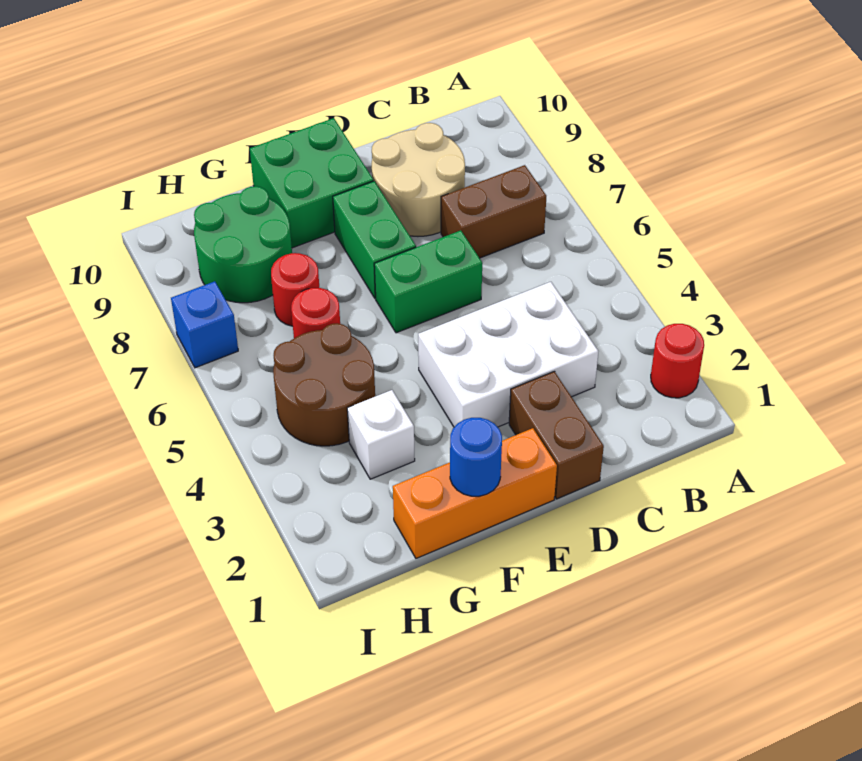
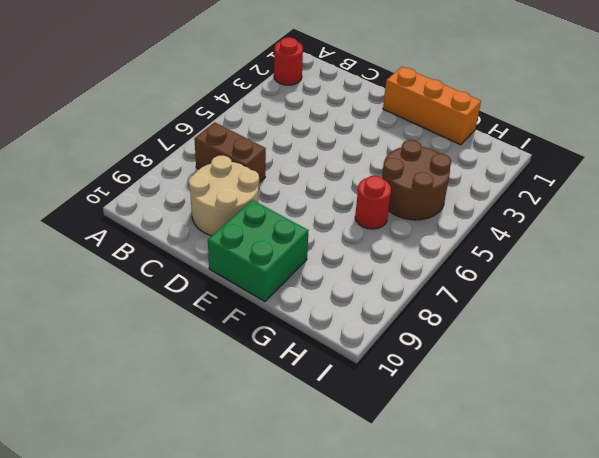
none -> white 2x3 brick [418,282,598,427]
none -> brown 1x2 brick [509,371,604,499]
none -> green 1x2 brick [374,230,482,333]

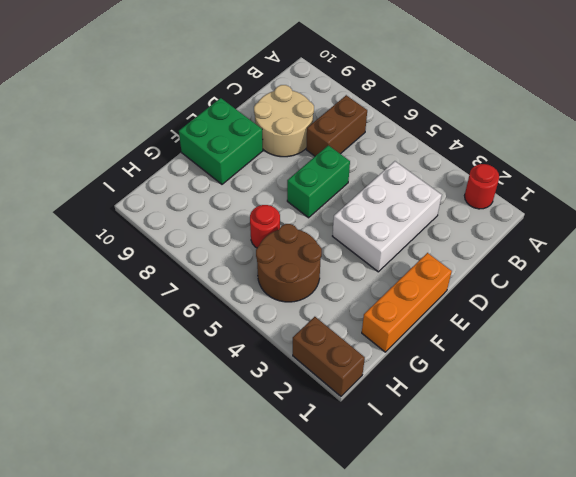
brown 1x2 brick [293,317,365,396] -> brown 1x2 brick moved to [509,371,604,499]
none -> green 1x2 brick [333,181,416,298]
none -> white 1x1 brick [347,390,415,479]
none -> red 1x1 round brick [271,253,319,326]

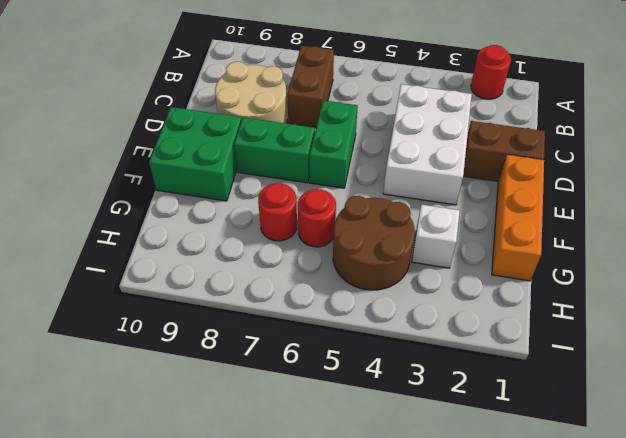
none -> green 2x2 round brick [194,186,292,303]
none -> blue 1x1 brick [171,281,238,368]
none -> blue 1x1 round brick [450,418,502,496]

